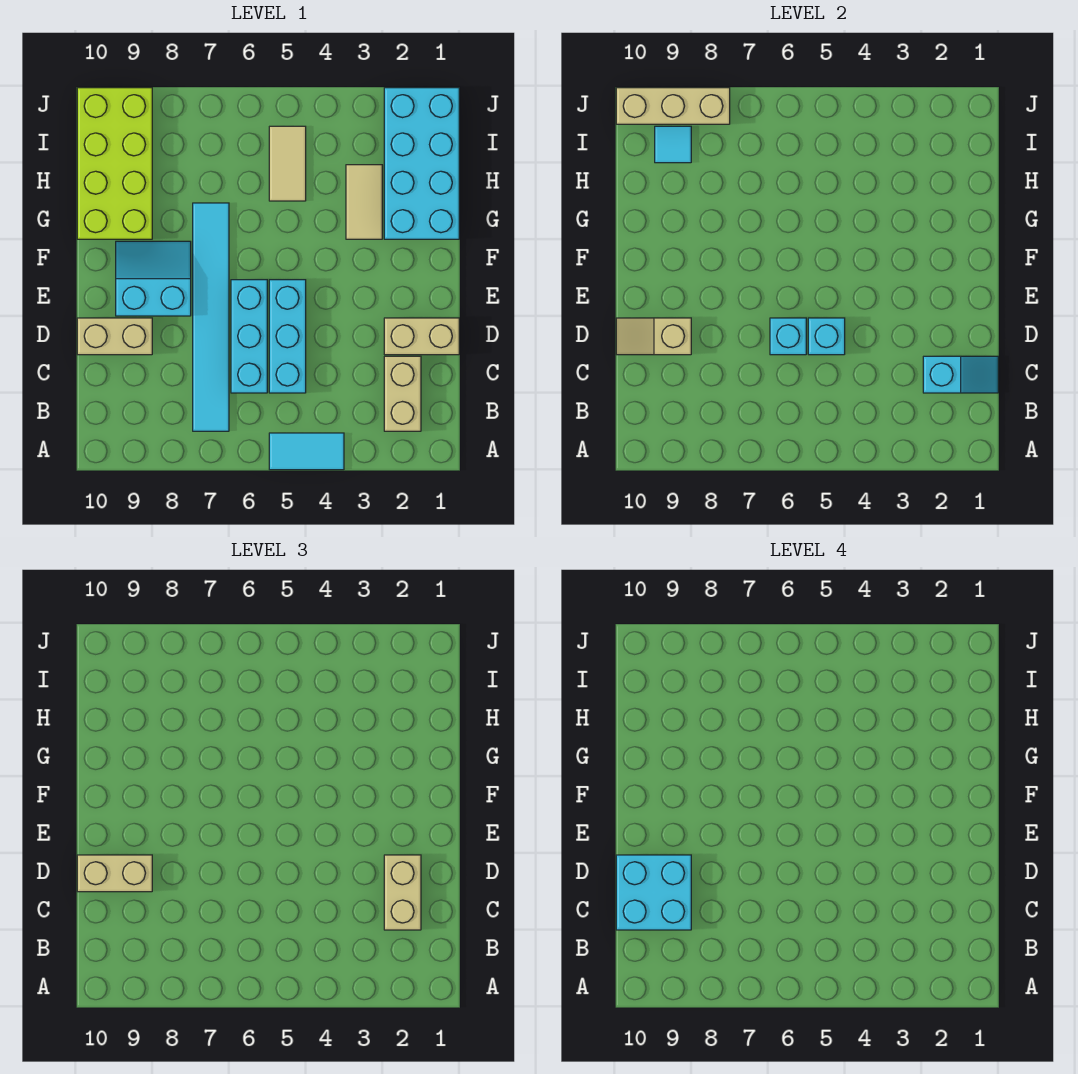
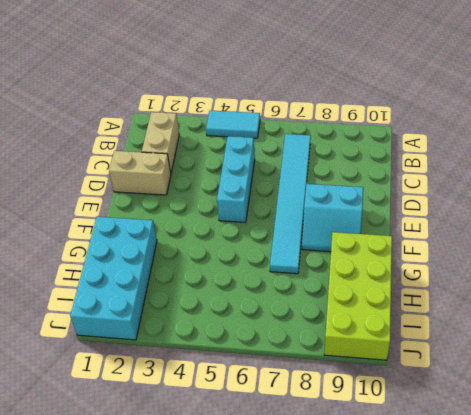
none -> cyan 1x3 brick [231,280,267,393]
none -> tan 1x2 brick [77,318,152,355]
none -> tan 1x2 tile [346,165,382,239]

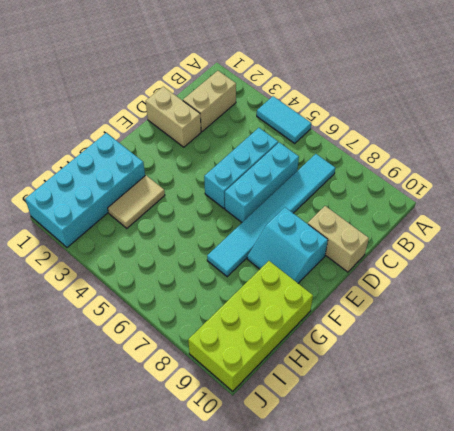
none -> tan 1x2 tile [269,126,306,201]
none -> cyan 1x2 slope [923,356,998,393]
none -> cyan 1x1 brick [808,318,845,355]

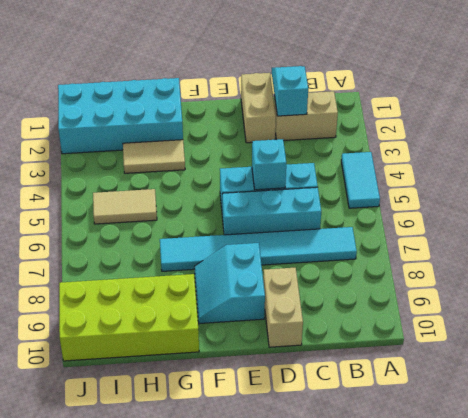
none -> cyan 1x1 brick [770,318,806,355]
none -> tan 1x2 slope [616,318,691,355]
none -> cyan 1x1 tile [655,126,691,163]

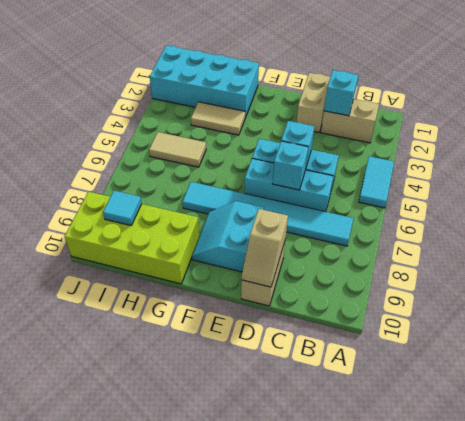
none -> tan 1x3 brick [616,88,730,124]
none -> tan 1x2 brick [384,855,421,930]
none -> tan 1x2 brick [77,855,152,892]

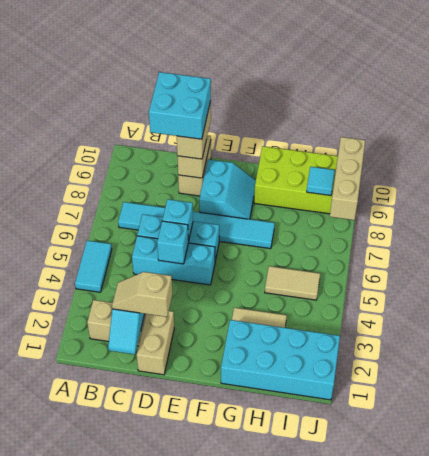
tan 1x2 slope [112,272,173,317] -> tan 1x2 brick [384,855,421,930]

